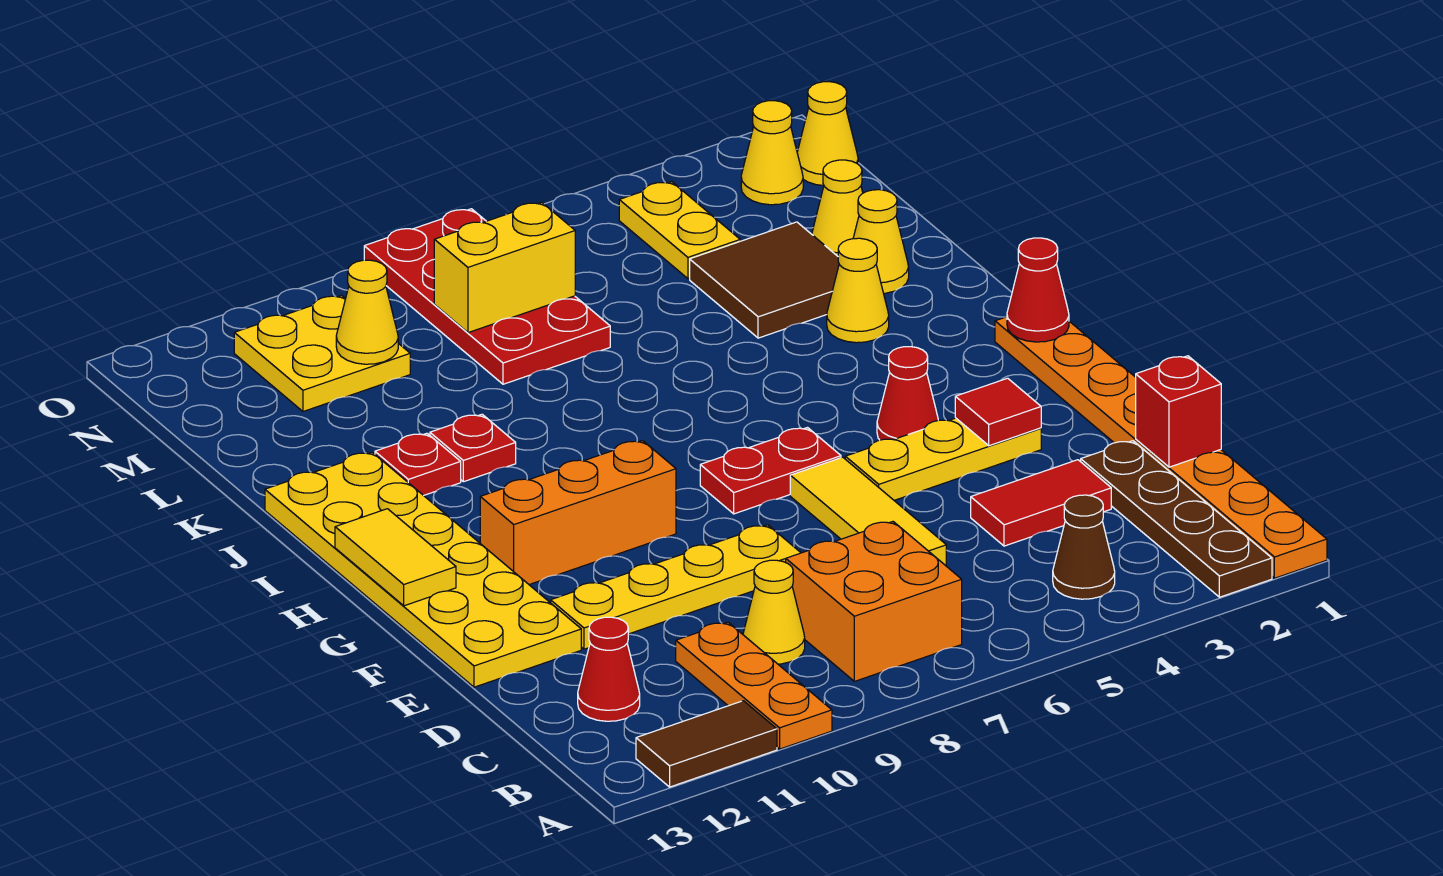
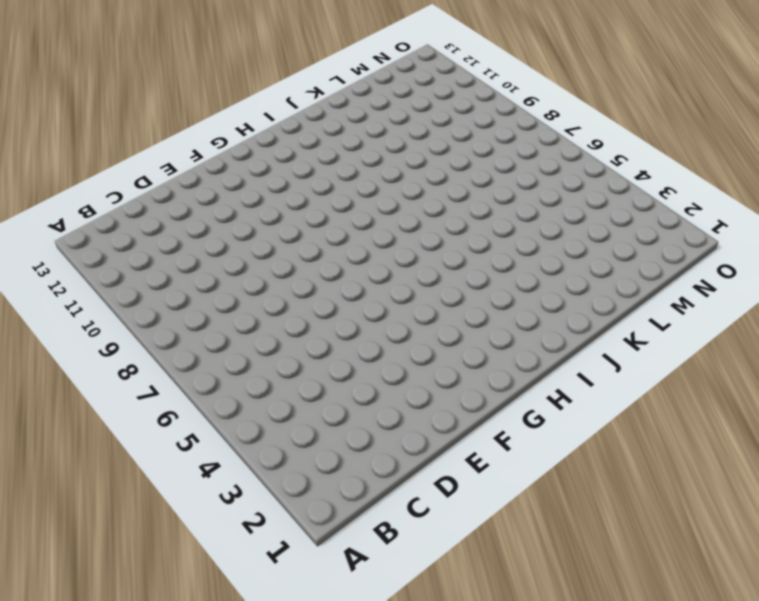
none -> orange 1x8 plate [995,317,1327,578]
none -> brown 1x4 plate [1081,441,1272,597]
none -> orange 1x3 plate [676,622,832,749]
none -> brown 1x2 tile [636,701,777,787]

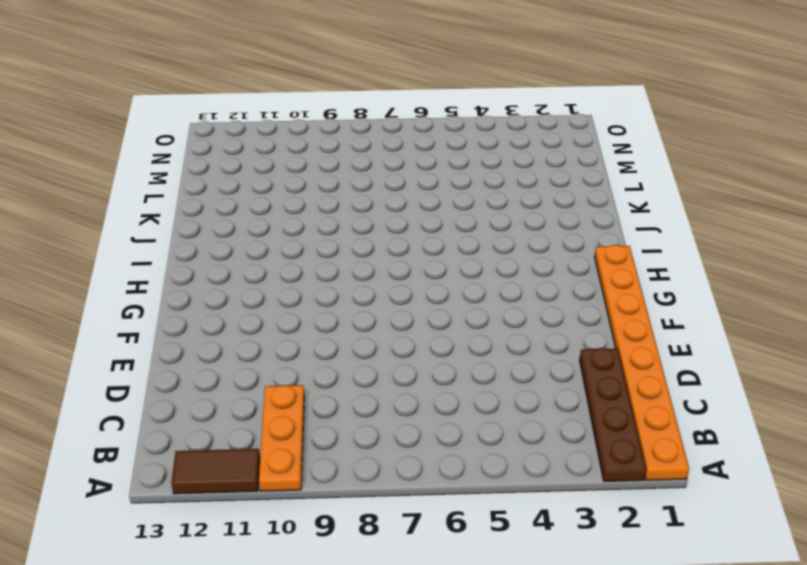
none -> brown 1x1 cone [1053,495,1115,599]
none -> orange 2x2 brick [786,522,962,681]
none -> yellow 1x1 cone [743,560,805,664]
none -> red 1x1 cone [578,617,640,721]

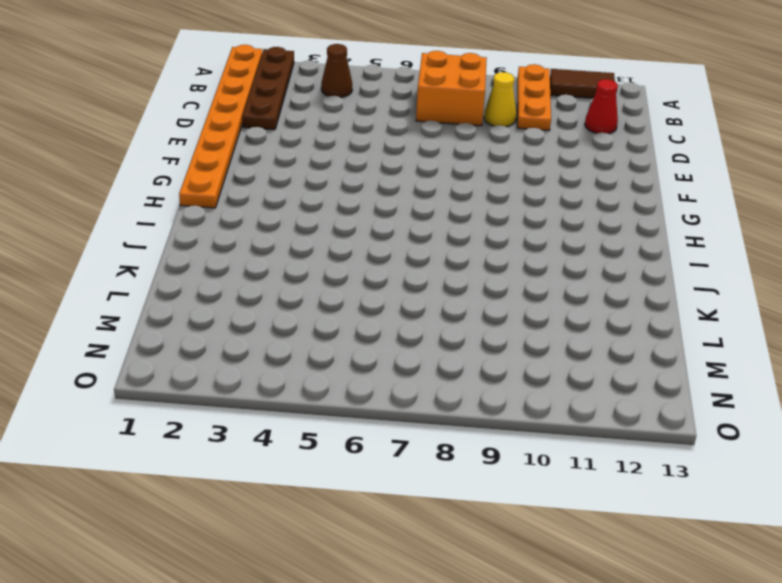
none -> red 1x2 tile [971,460,1111,546]
none -> yellow 1x3 tile [790,457,946,566]
none -> yellow 1x4 plate [551,525,801,649]
none -> yellow 2x6 plate [265,452,581,687]

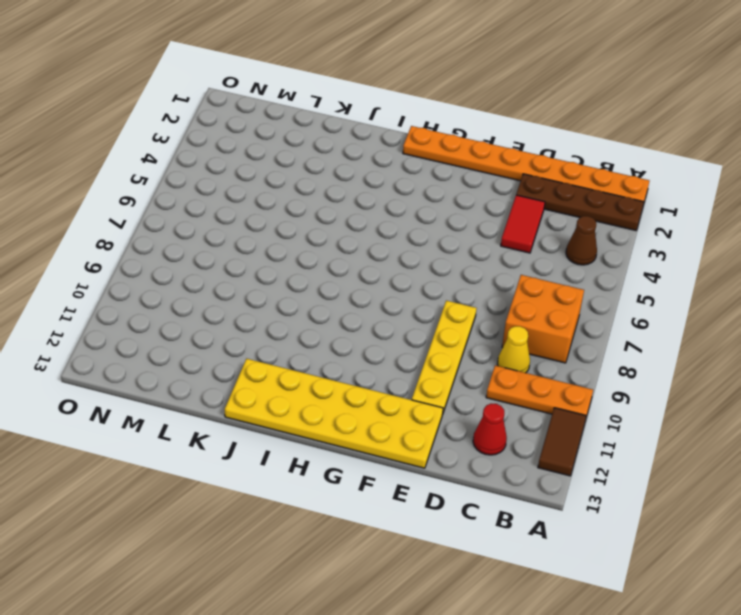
none -> yellow 1x3 tile [790,457,946,566]
none -> yellow 1x3 plate [845,418,1041,500]
none -> red 1x1 cone [877,347,938,440]
none -> red 1x2 plate [700,428,841,514]

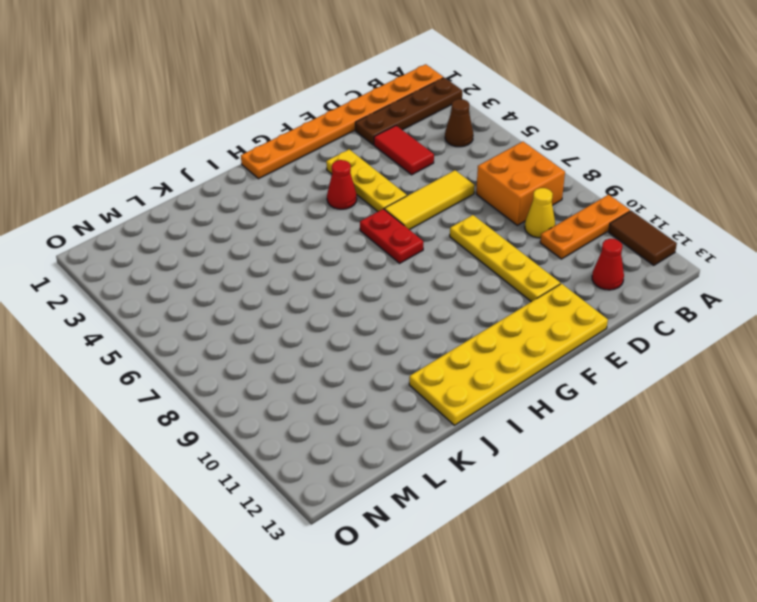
none -> orange 1x3 brick [480,441,676,585]
none -> yellow 1x1 cone [827,238,889,343]
none -> red 1x1 plate [430,414,516,482]
none -> red 1x1 plate [375,433,461,496]

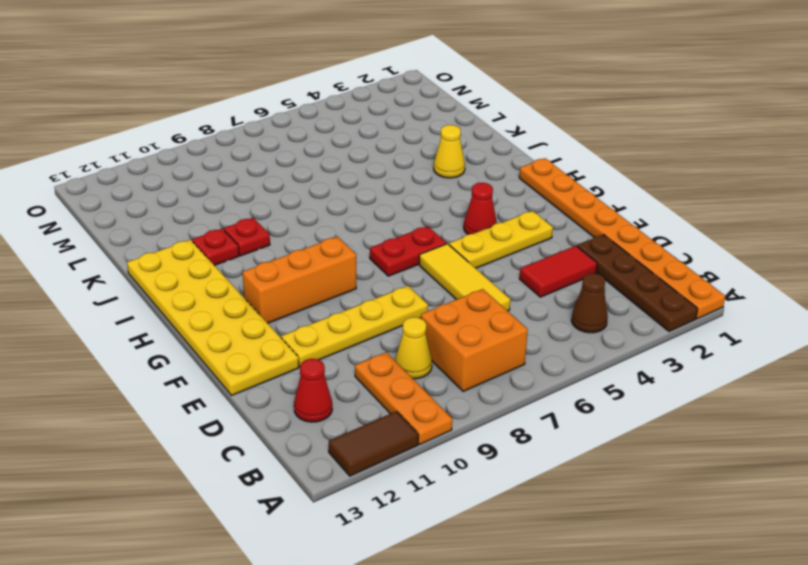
none -> yellow 1x1 cone [853,190,909,293]
none -> brown 2x2 tile [690,222,839,338]
none -> yellow 1x1 cone [812,160,863,256]
none -> red 2x4 plate [364,209,610,384]

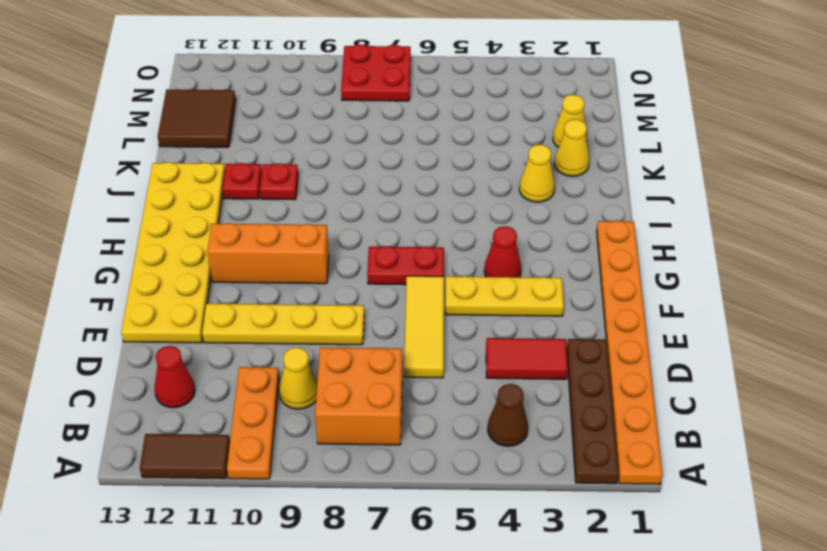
brown 2x2 tile [158,90,236,147] -> brown 2x2 tile moved to [690,222,839,338]
red 2x2 plate [341,44,411,101] -> red 2x4 plate [364,209,610,384]
none -> yellow 1x2 plate [619,182,740,279]
none -> yellow 2x2 plate [234,295,410,411]
none -> yellow 1x1 cone [797,82,858,186]
none -> yellow 1x1 cone [741,101,803,205]

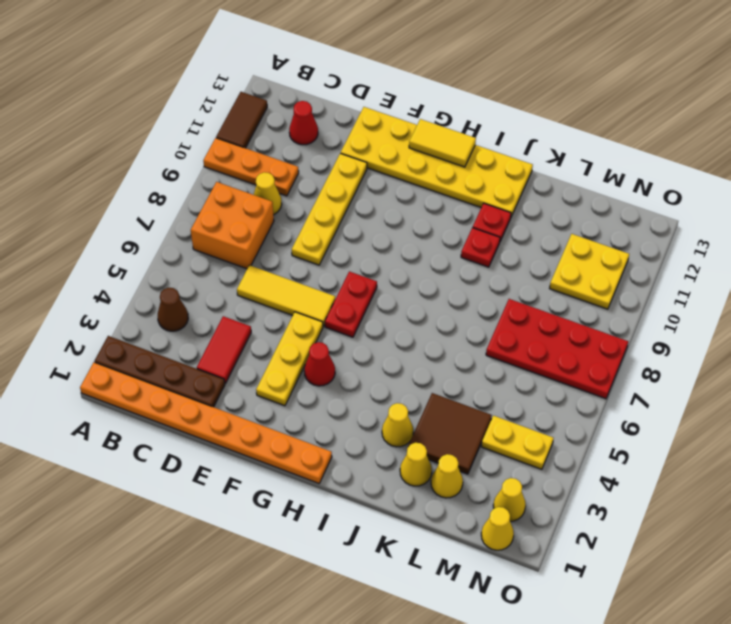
none -> orange 1x3 brick [480,441,676,585]
none -> red 1x1 brick [1136,356,1221,467]
none -> red 1x1 tile [955,378,1041,446]
none -> red 1x1 cone [1007,238,1069,342]

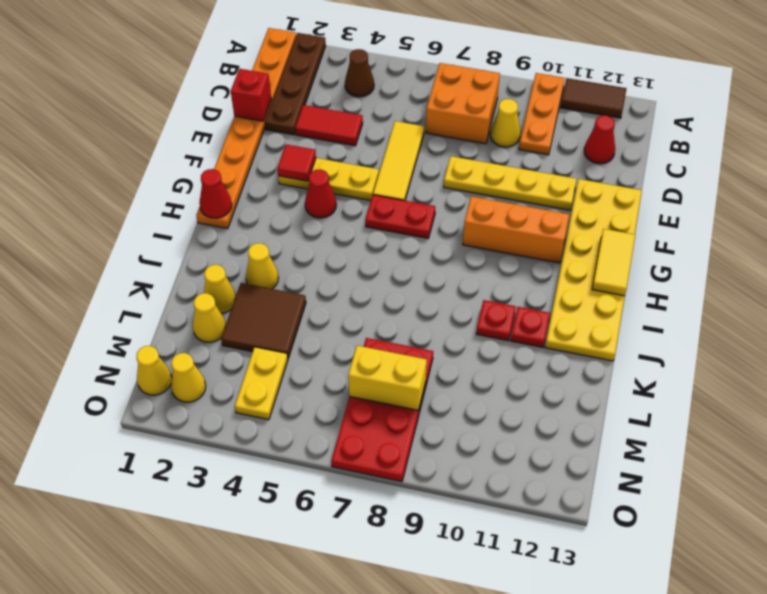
none -> yellow 2x2 plate [234,295,410,411]
none -> yellow 1x1 cone [336,260,398,364]

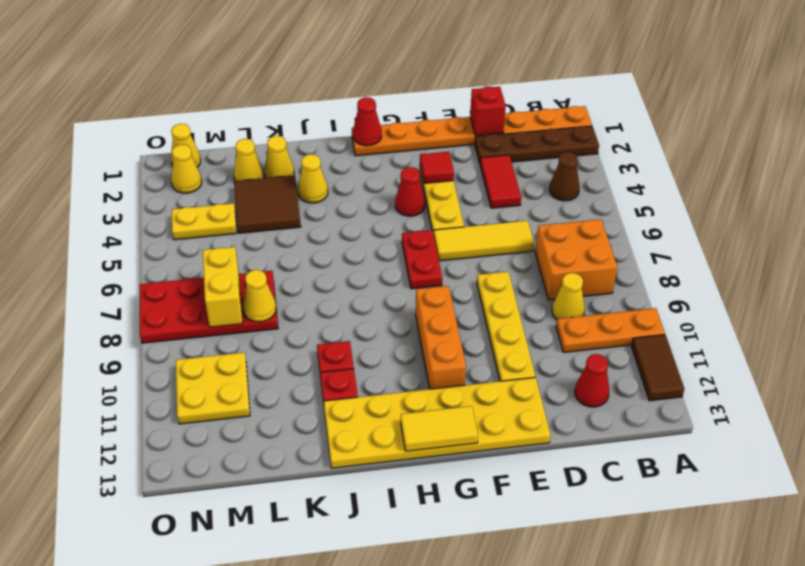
yellow 1x1 cone [243,270,276,322] -> yellow 1x1 cone moved to [336,260,398,364]

